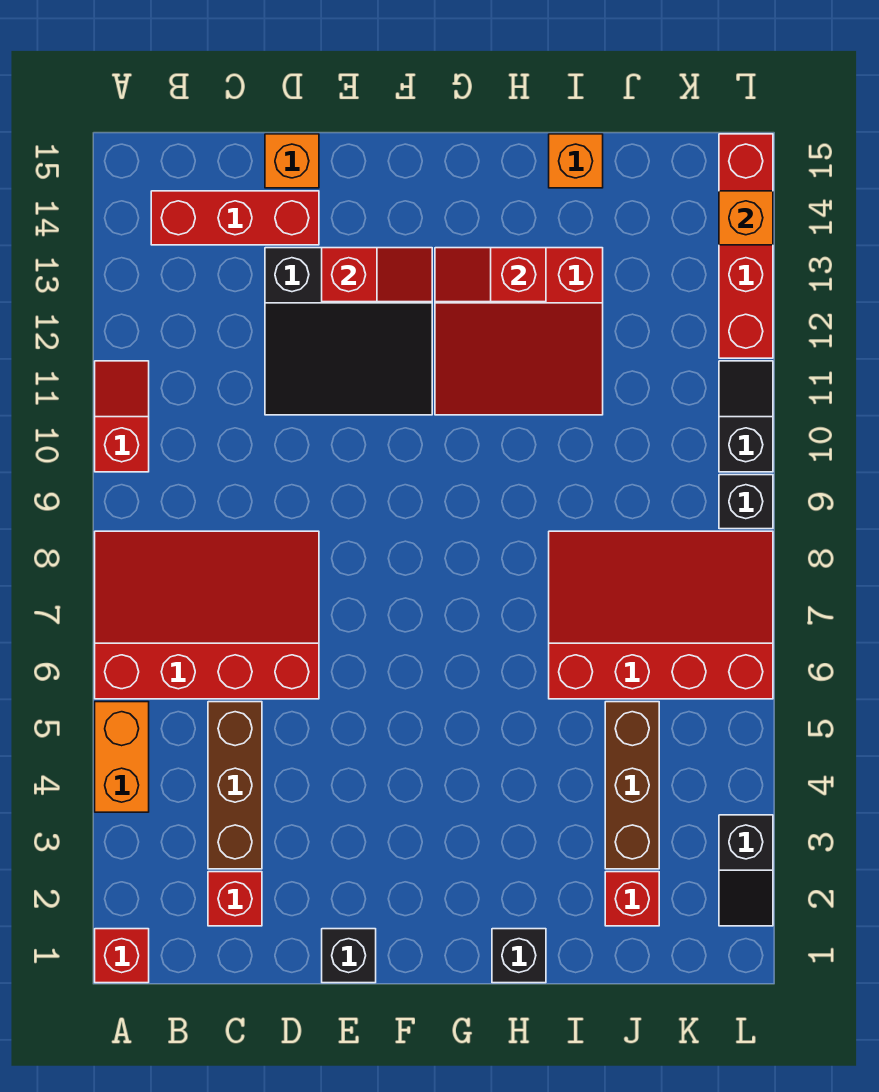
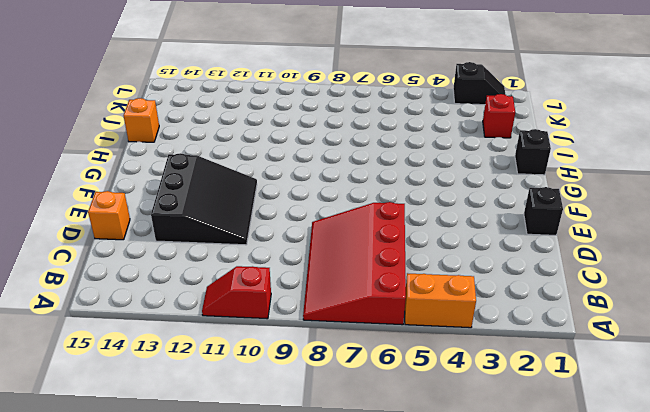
none -> red 1x1 brick [95,929,149,983]
none -> red 1x3 brick [151,191,319,245]
none -> red 1x1 brick [208,872,262,926]

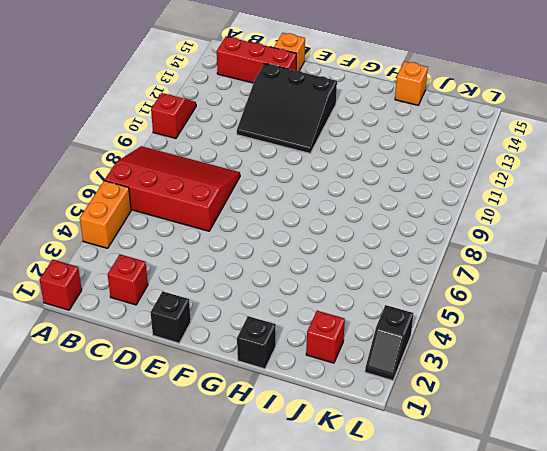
none -> brown 1x3 brick [208,702,262,869]
none -> red 3x3 slope [435,248,603,415]
none -> red 3x4 slope [549,531,773,699]

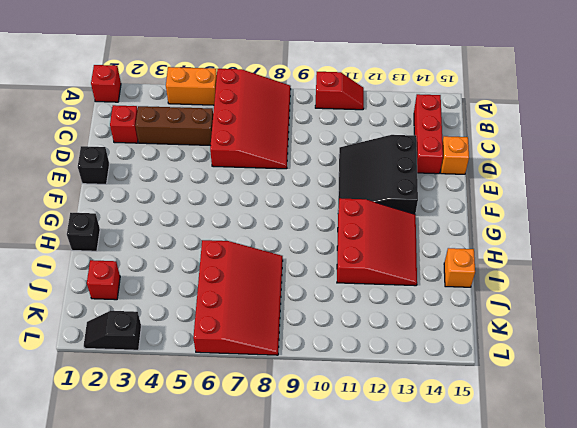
red 3x3 slope [337,198,417,286] -> red 3x3 slope turned to [435,248,603,415]
none -> brown 1x3 brick [605,702,659,869]
none -> black 1x1 brick [719,475,773,529]
none -> black 1x2 slope [719,361,773,472]

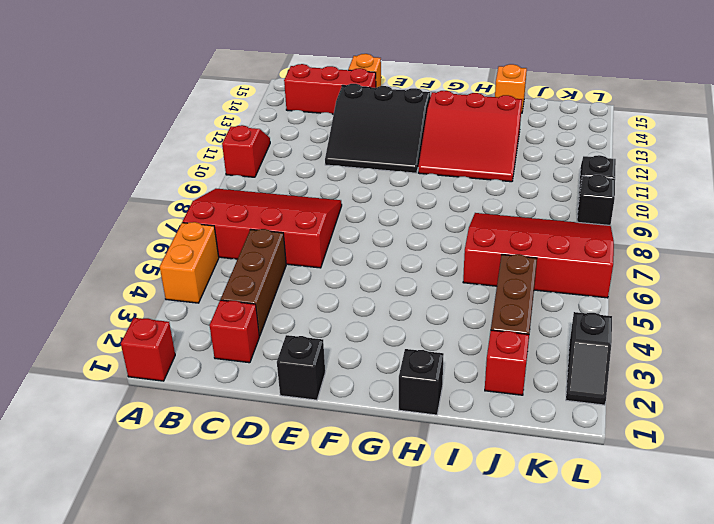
none -> red 1x4 brick [719,134,773,358]
none -> red 1x2 slope [322,248,432,302]
none -> red 1x2 slope [435,248,546,302]

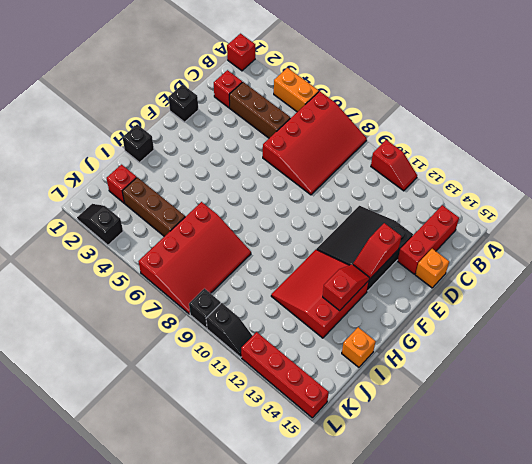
none -> orange 1x1 brick [719,191,773,245]

